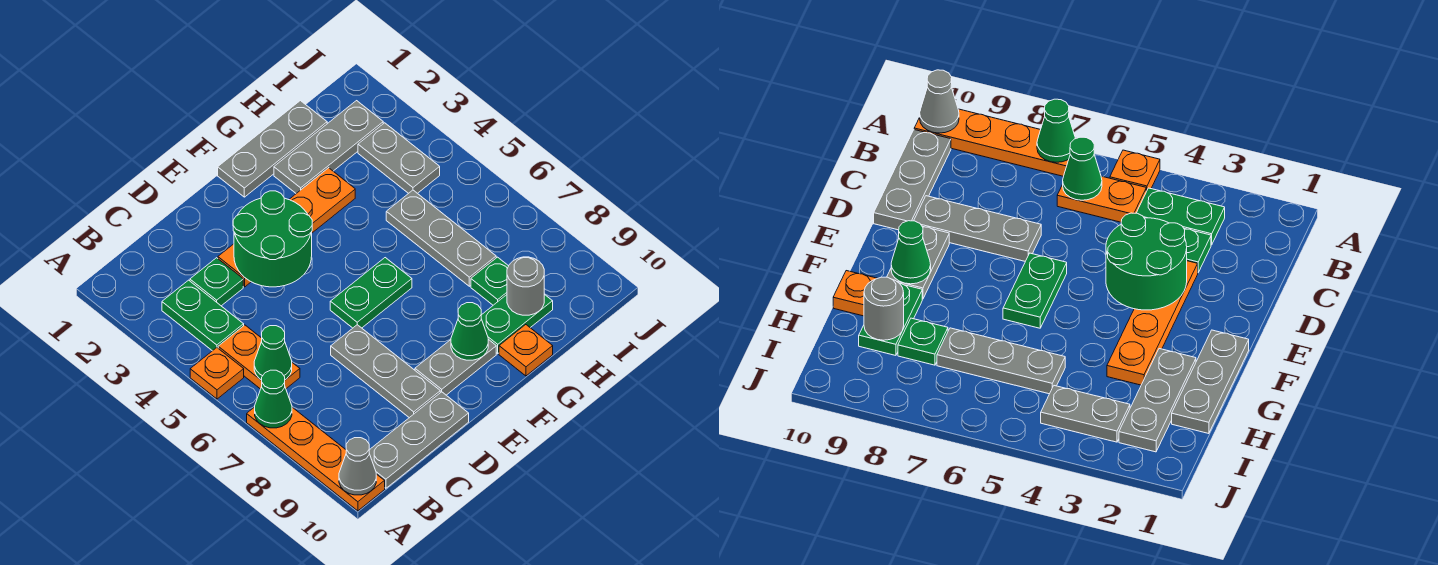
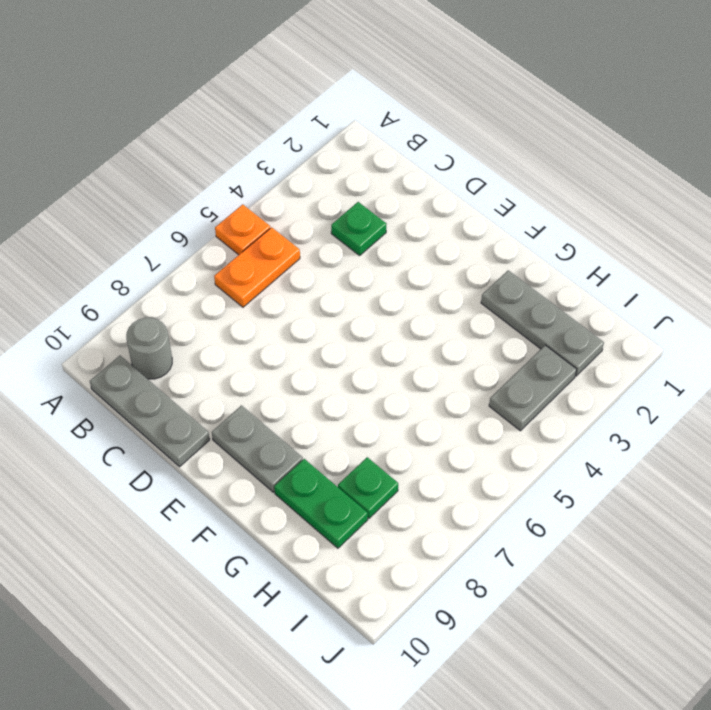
grey 1x1 round brick [126,318,172,379] -> grey 1x1 round brick moved to [507,257,544,315]
none -> orange 1x4 plate [247,407,385,511]
none -> green 1x2 plate [162,280,244,351]
none -> orange 1x4 plate [218,168,355,287]

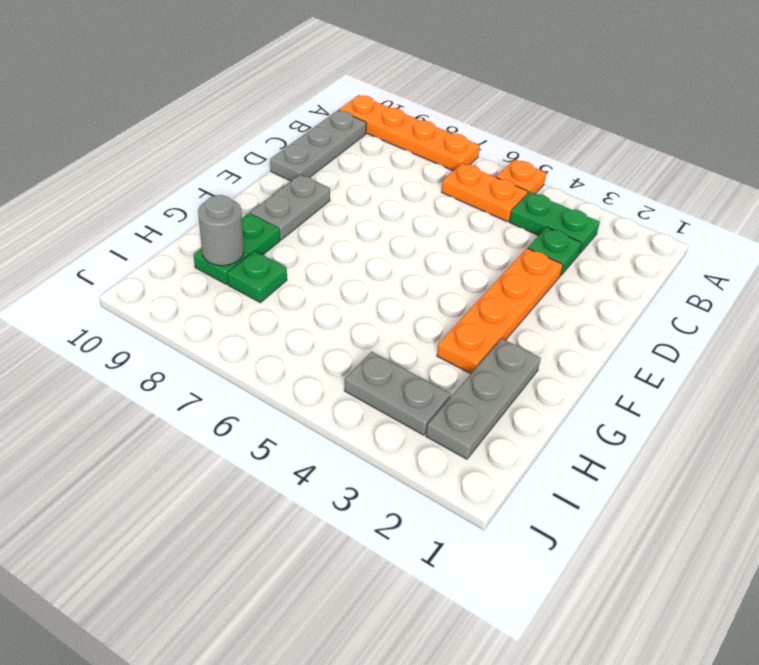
none -> grey 1x3 plate [331,325,440,418]
none -> green 1x2 plate [330,258,412,328]
none -> grey 1x3 plate [218,101,327,197]

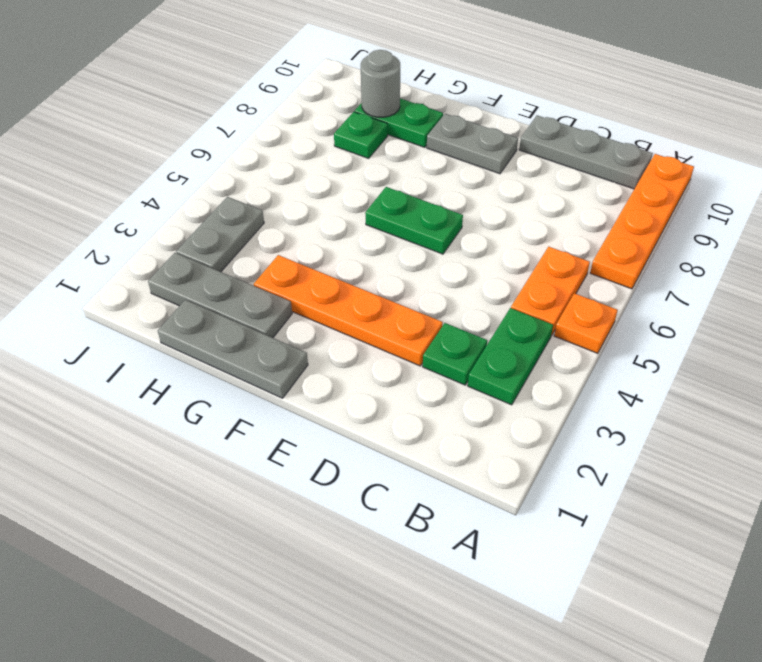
none -> grey 1x3 plate [331,325,440,418]
none -> orange 1x1 plate [499,325,553,376]
none -> grey 1x3 plate [386,190,496,286]

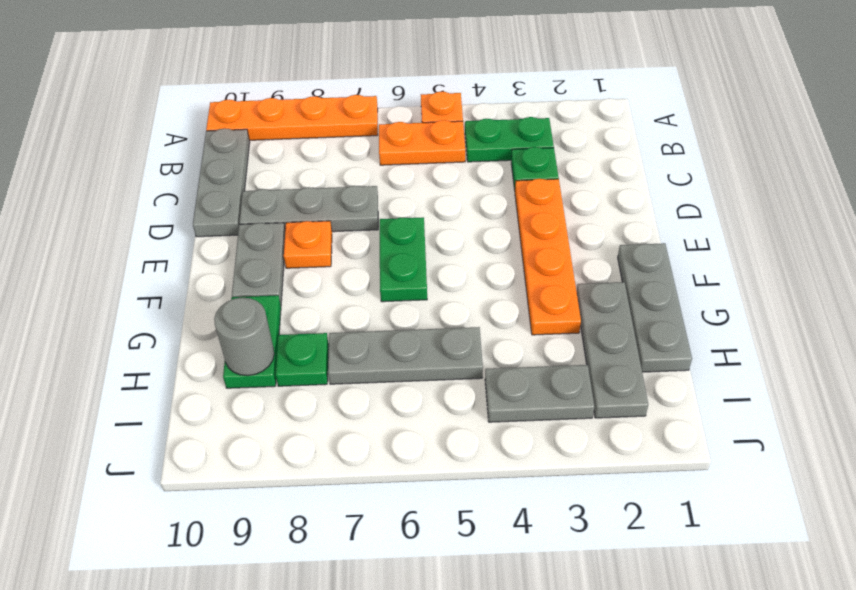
orange 1x1 plate [284,221,332,268] -> orange 1x1 plate moved to [499,325,553,376]
none -> green 1x1 cone [255,370,292,428]
none -> grey 1x1 cone [339,438,376,495]
none -> green 1x1 cone [254,326,292,380]

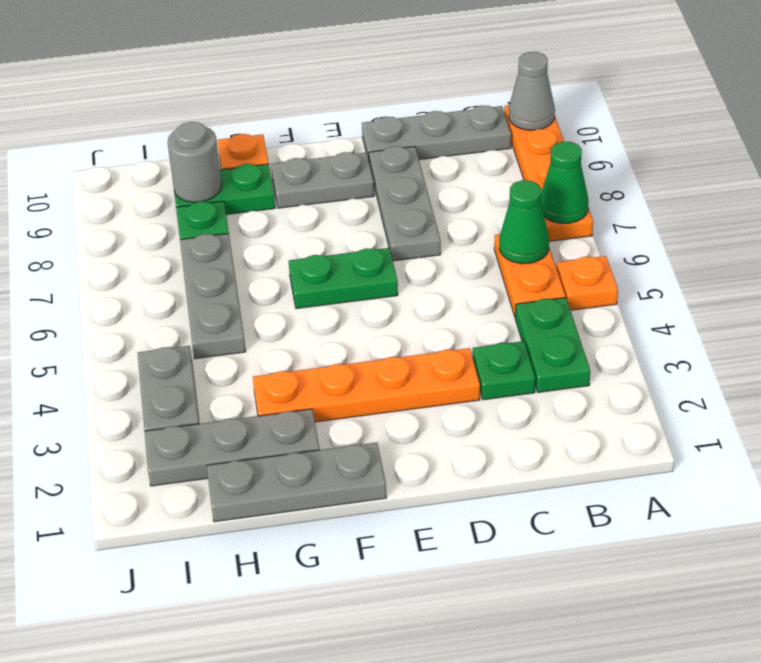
none -> green 2x2 round brick [233,191,312,287]
none -> green 1x1 cone [451,303,488,360]

